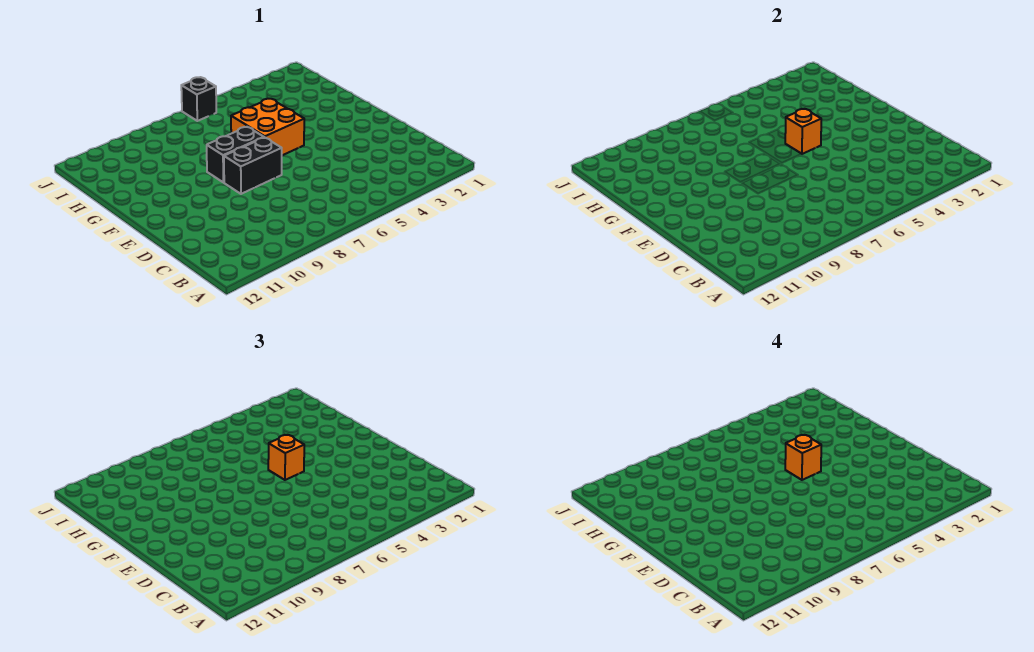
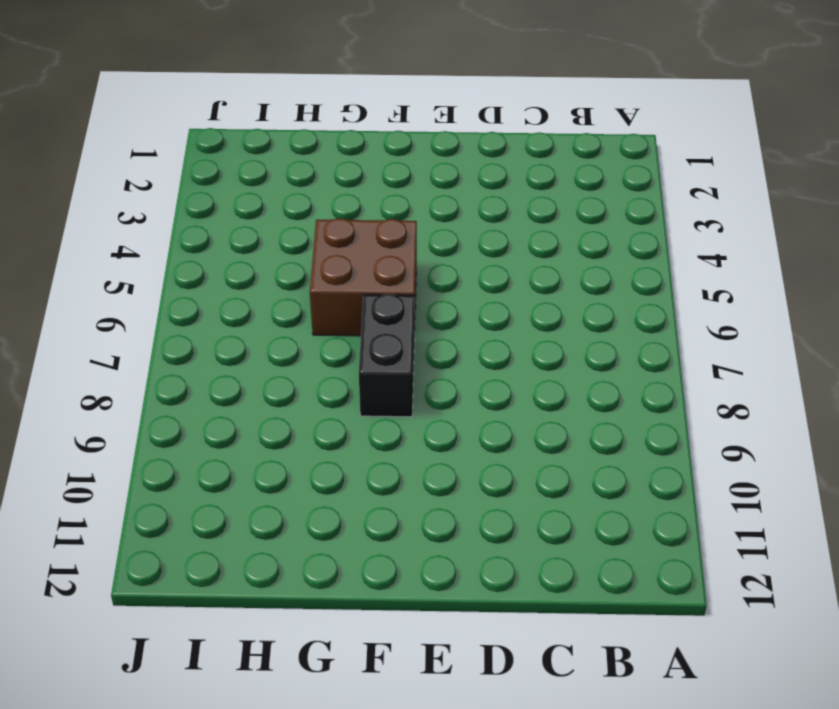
brown 2x2 brick [310,218,417,336] -> orange 2x2 brick [231,99,304,155]
none -> black 1x2 brick [224,137,282,194]
none -> black 1x1 brick [181,77,216,121]

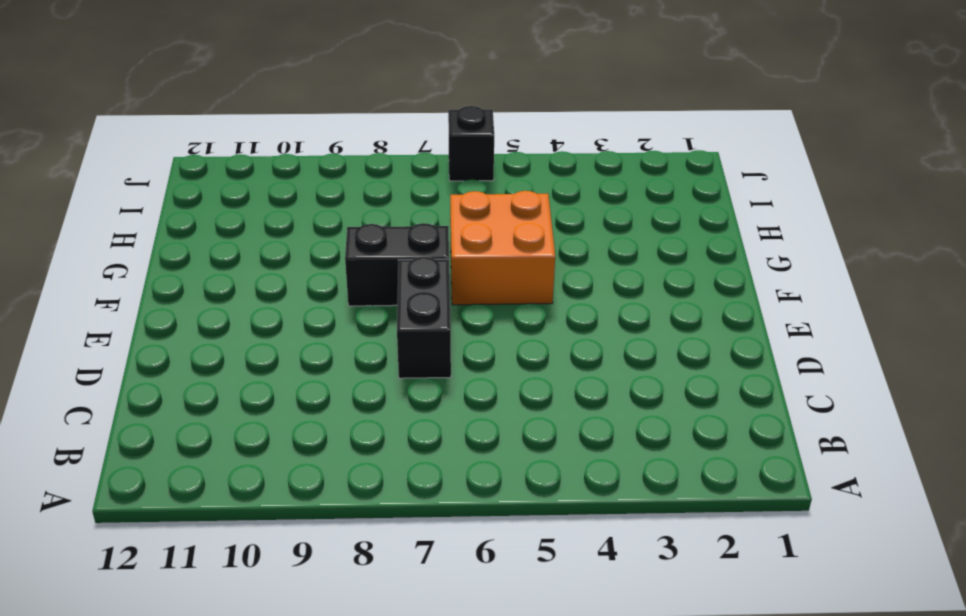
black 1x2 brick [397,257,451,378] -> black 1x2 brick turned to [224,137,282,194]
none -> orange 1x1 brick [785,109,821,154]
none -> orange 1x1 brick [268,435,304,480]

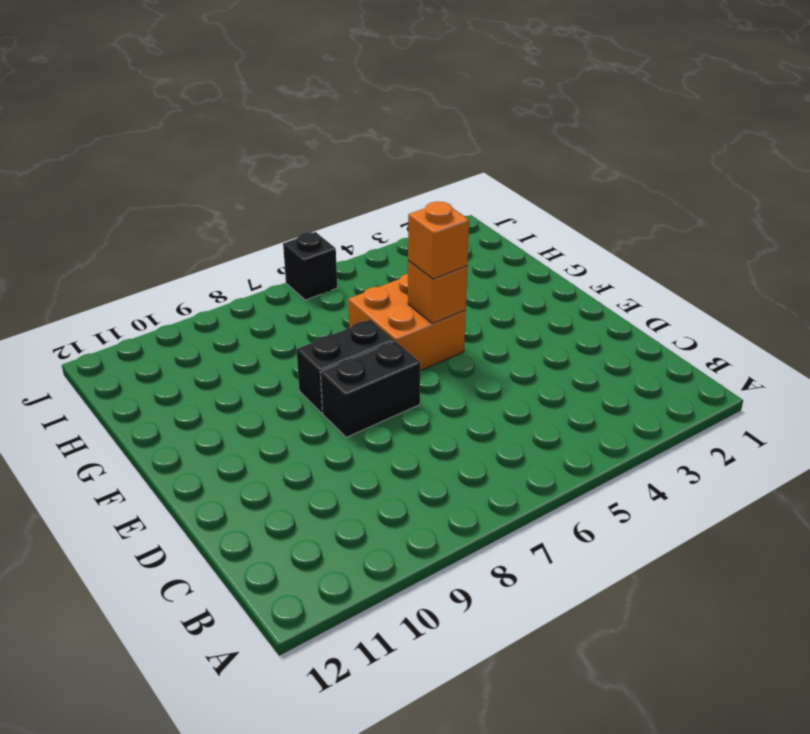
none -> orange 1x1 brick [785,435,821,480]

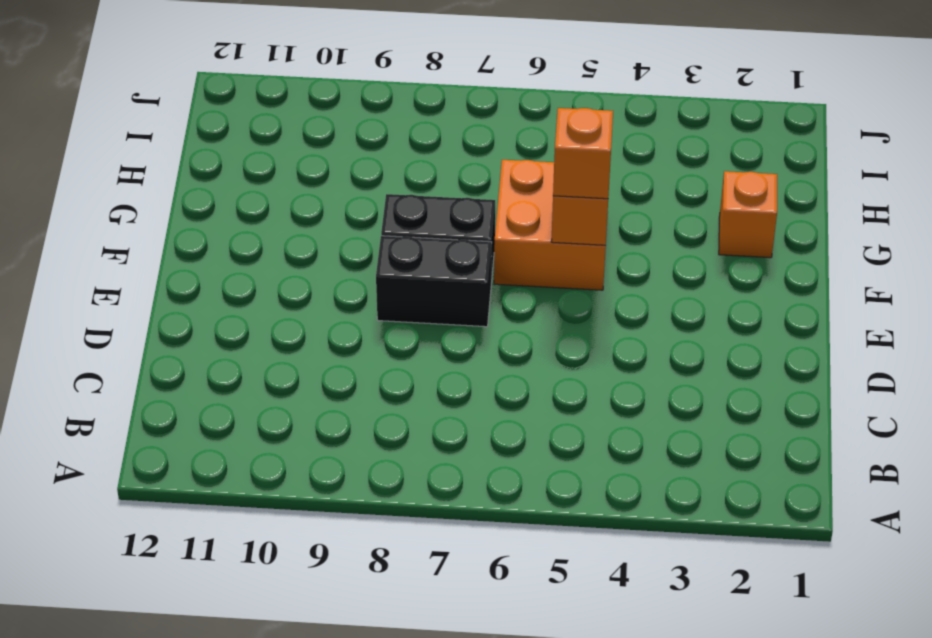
orange 1x1 brick [719,171,777,258] -> orange 1x1 brick moved to [785,435,821,480]
none -> black 1x1 brick [181,77,216,121]

